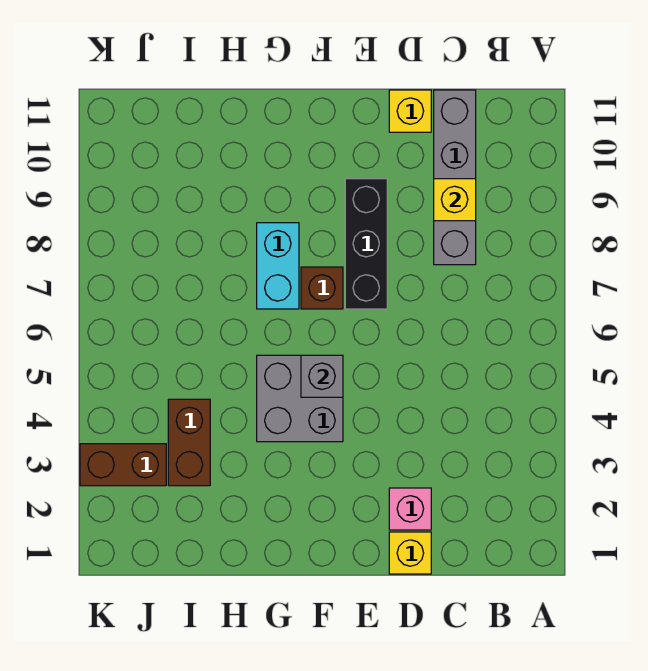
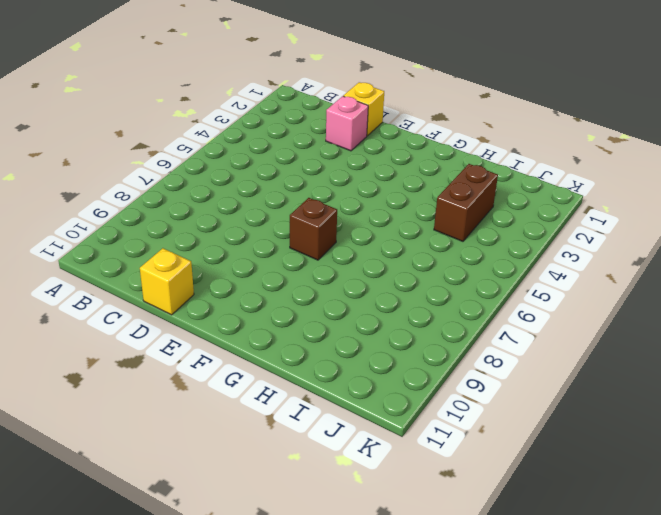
none -> grey 1x4 brick [434,90,476,265]
none -> black 1x3 brick [345,179,387,309]
none -> grey 2x2 brick [257,355,343,442]

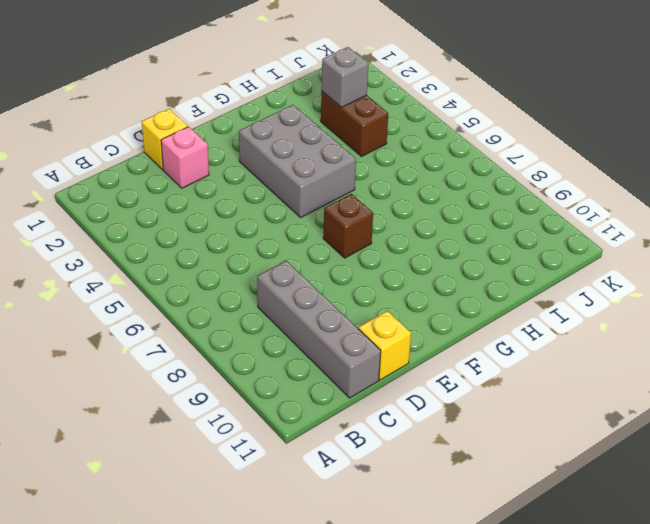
grey 2x3 brick [239,105,356,217] -> grey 2x2 brick [257,355,343,442]
grey 1x1 brick [322,47,368,107] -> grey 1x1 brick moved to [301,355,343,397]
none -> black 1x3 brick [345,179,387,309]
none -> cyan 1x2 brick [257,223,299,309]
none -> brown 1x2 brick [80,444,166,486]

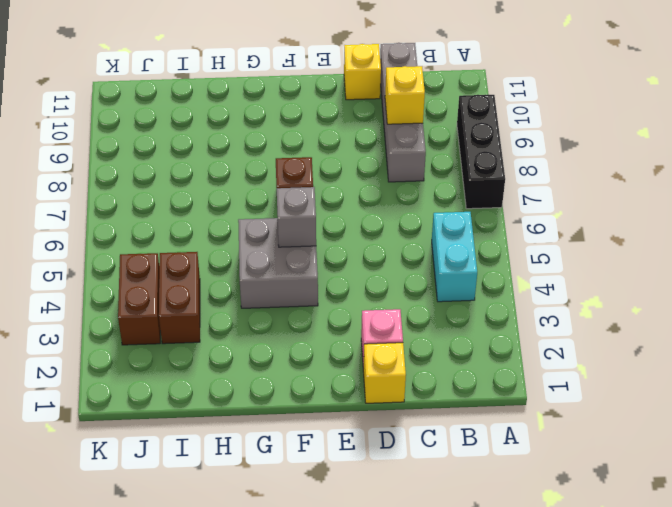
black 1x3 brick [457,95,505,209] -> black 1x3 brick moved to [345,179,387,309]
cyan 1x2 brick [432,212,477,302] -> cyan 1x2 brick moved to [257,223,299,309]
brown 1x2 brick [118,253,160,345] -> brown 1x2 brick turned to [80,444,166,486]

